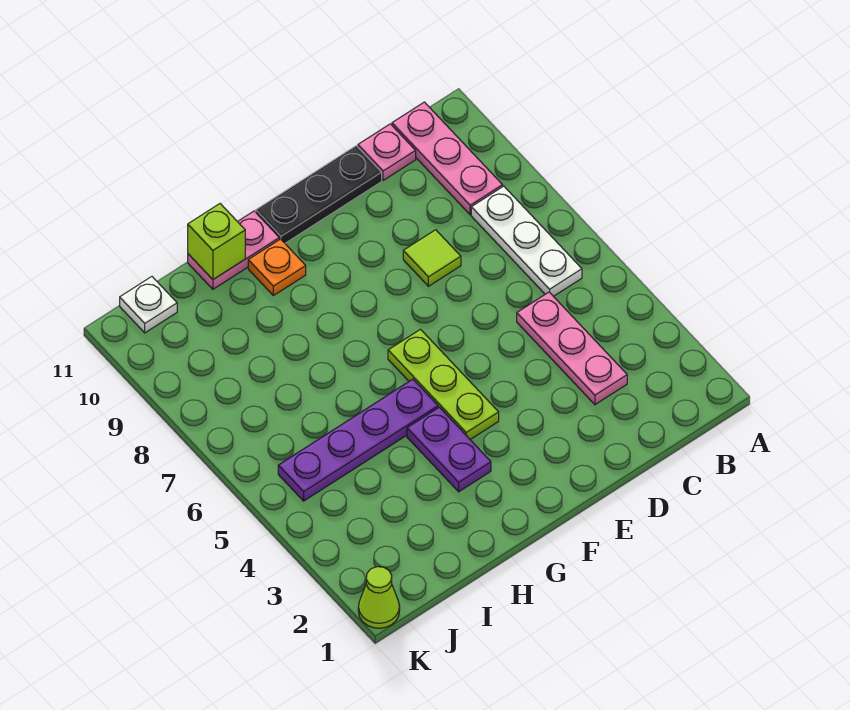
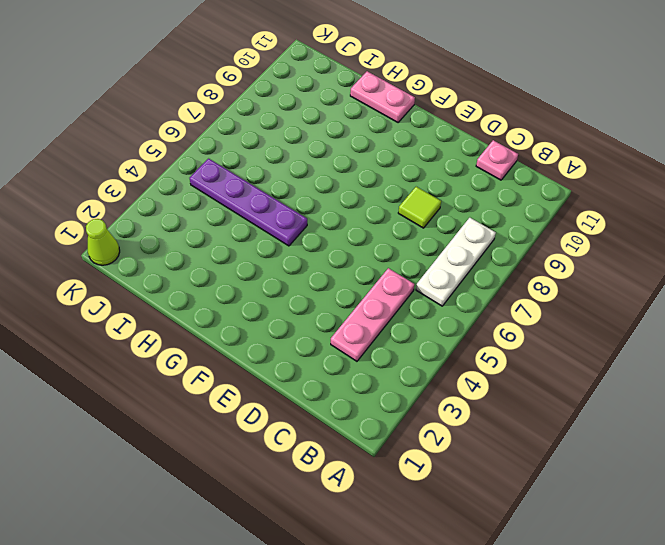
none -> pink 1x3 plate [392,102,503,215]
none -> black 1x3 plate [256,146,382,243]
none -> lime 1x3 plate [388,329,499,439]

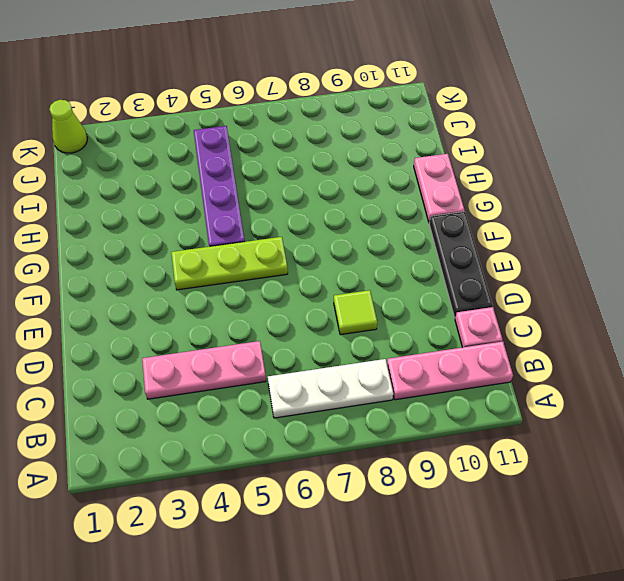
none -> purple 1x2 plate [407,407,491,492]
none -> orange 1x1 plate [248,239,306,296]
none -> white 1x1 plate [120,277,177,333]

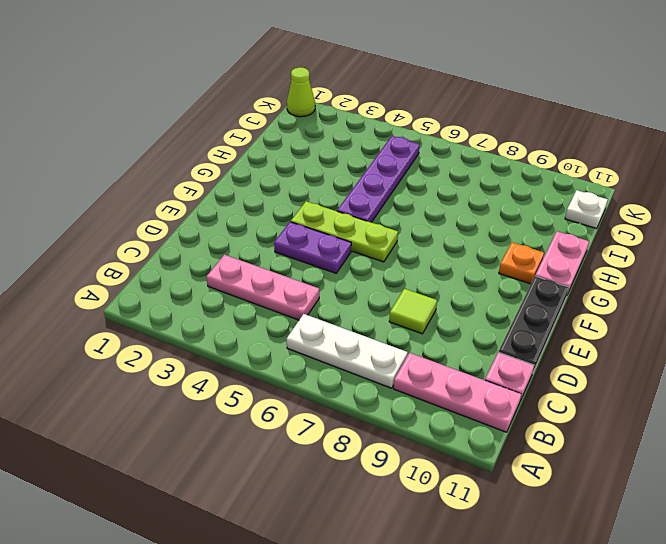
purple 1x2 plate [274,222,351,273] -> purple 1x2 plate moved to [407,407,491,492]
none -> lime 1x1 brick [188,204,245,280]

